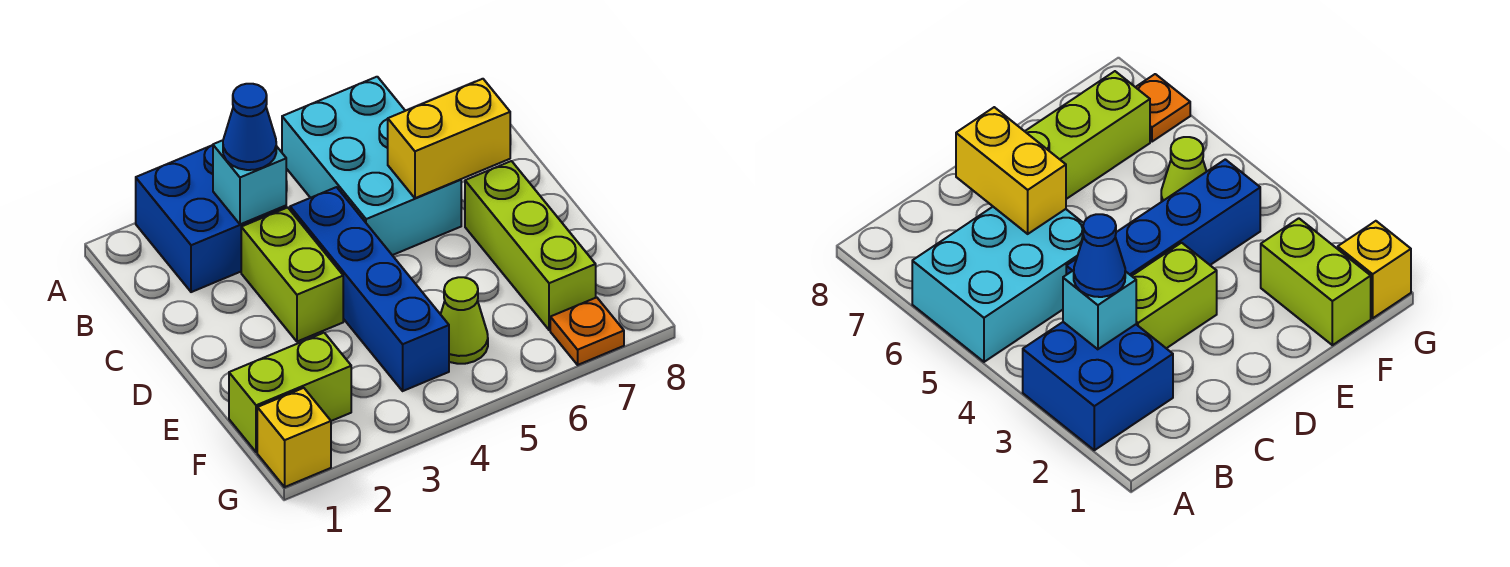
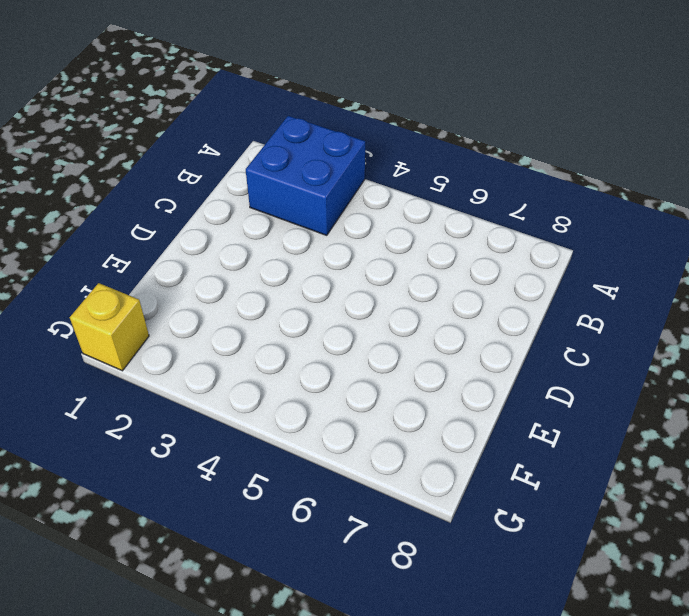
none -> cyan 2x3 brick [282,77,461,255]
none -> lime 1x2 brick [241,207,343,342]
none -> blue 1x4 brick [290,187,449,391]

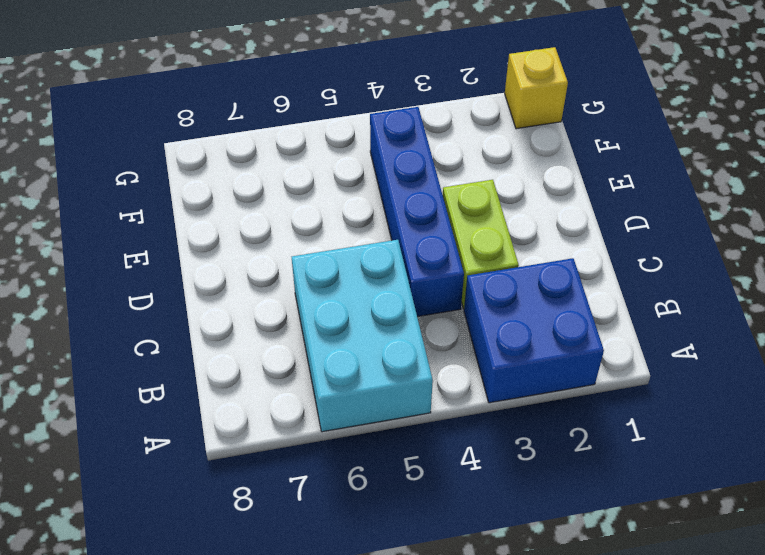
none -> lime 1x3 brick [465,161,596,330]
none -> lime 1x2 brick [229,333,351,452]
none -> lime 1x1 cone [441,277,488,364]

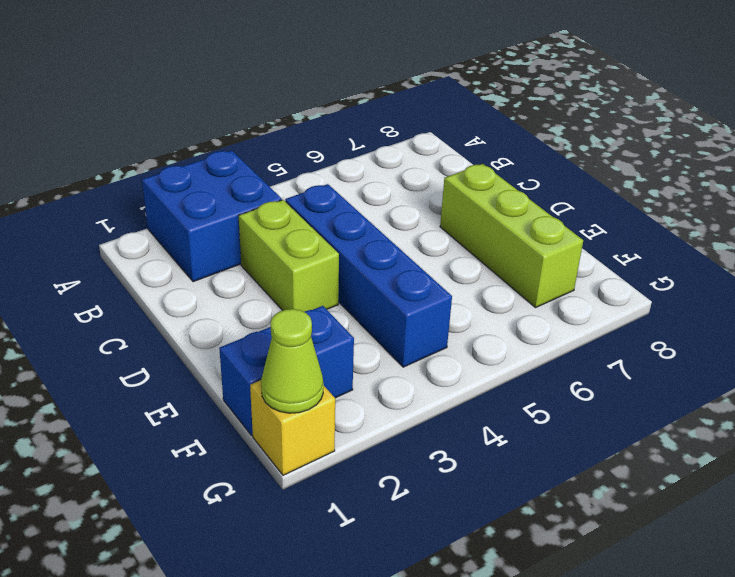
blue 1x2 brick [219,306,354,435] -> lime 1x2 brick [229,333,351,452]
lime 1x1 cone [261,309,324,413] -> lime 1x1 cone moved to [441,277,488,364]
none -> cyan 2x3 brick [282,77,461,255]
none -> orange 1x1 plate [550,297,624,365]
none -> cyan 1x1 brick [213,140,286,224]

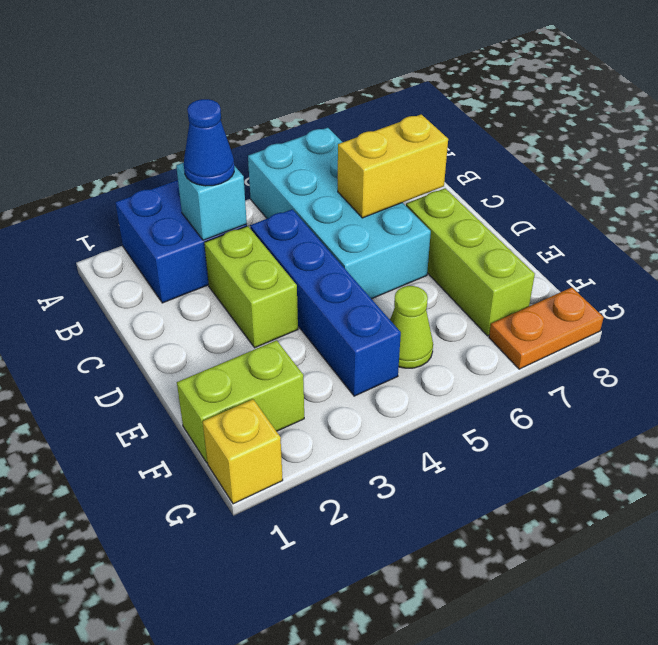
cyan 2x4 brick [248,128,431,299] -> cyan 2x3 brick [282,77,461,255]
orange 1x2 plate [489,287,604,369] -> orange 1x1 plate [550,297,624,365]

